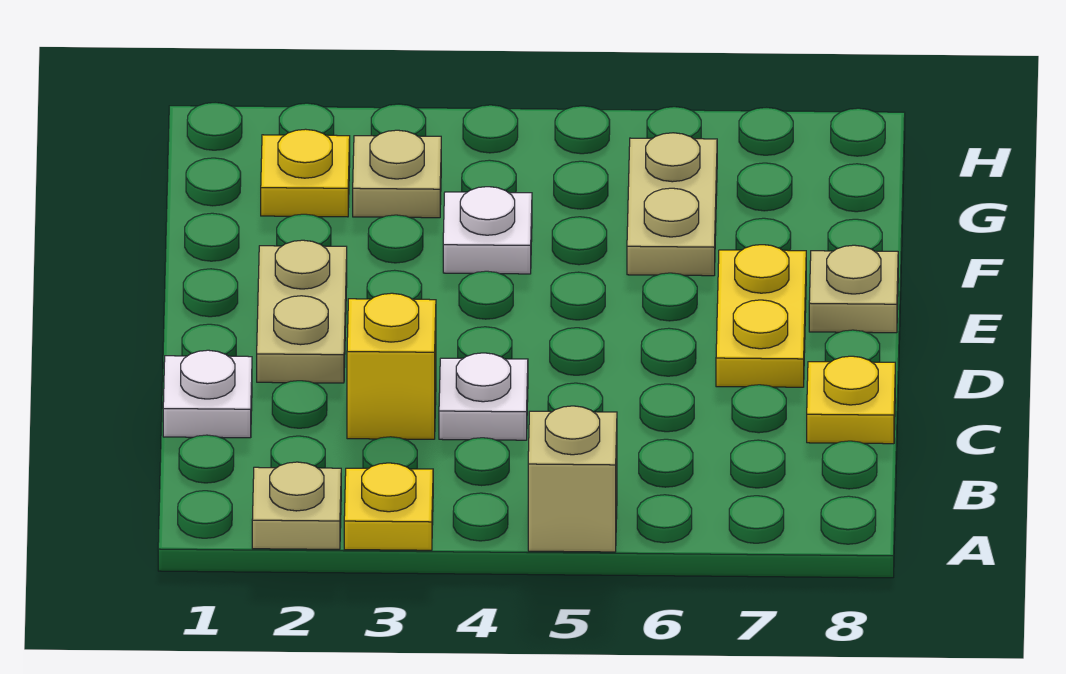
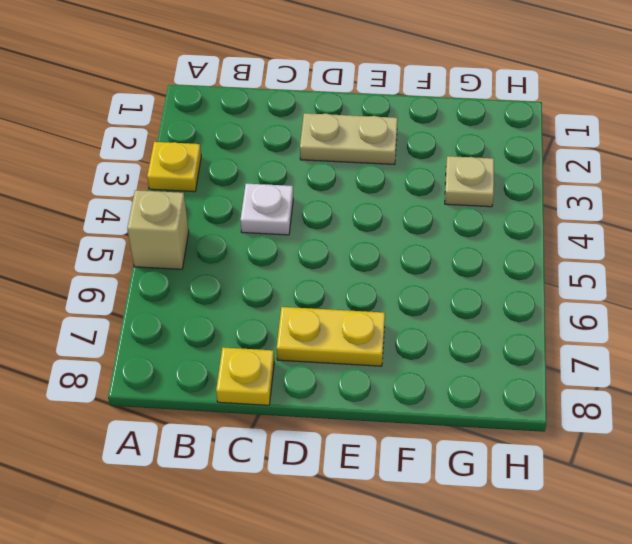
none -> tan 1x1 plate [252,462,341,549]
none -> white 1x1 plate [163,350,252,438]
none -> yellow 1x1 brick [347,293,436,439]

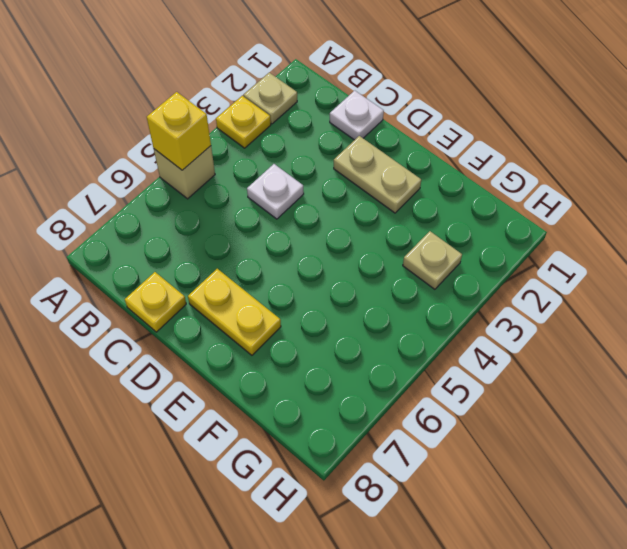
yellow 1x1 brick [147,92,211,170] -> yellow 1x1 brick moved to [347,293,436,439]
none -> tan 1x1 plate [809,245,898,333]
none -> white 1x1 plate [443,187,532,274]
none -> tan 1x2 plate [627,133,717,276]

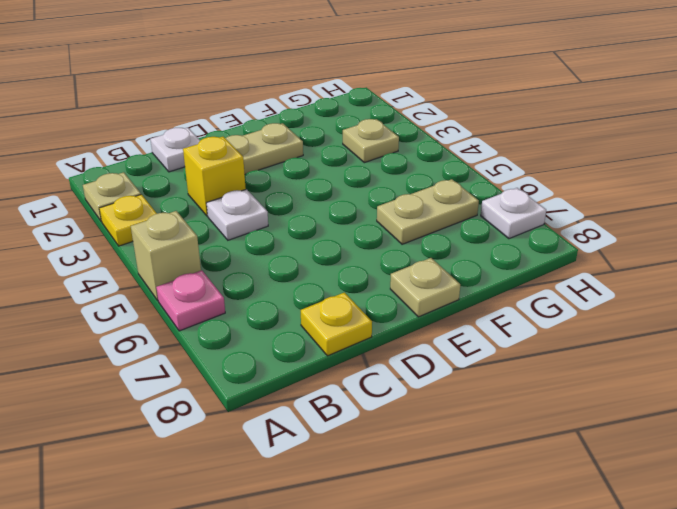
pink 1x1 plate [156,270,225,331] -> none
white 1x1 plate [481,188,546,239] -> white 1x1 plate moved to [443,187,532,274]
none -> yellow 1x2 plate [716,245,806,387]
none -> yellow 1x1 plate [261,129,350,217]

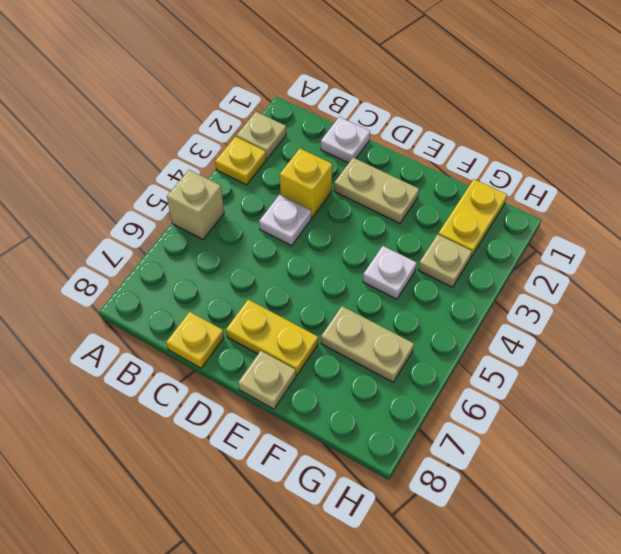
yellow 1x2 plate [438,179,507,258] -> yellow 1x1 plate [261,129,350,217]

